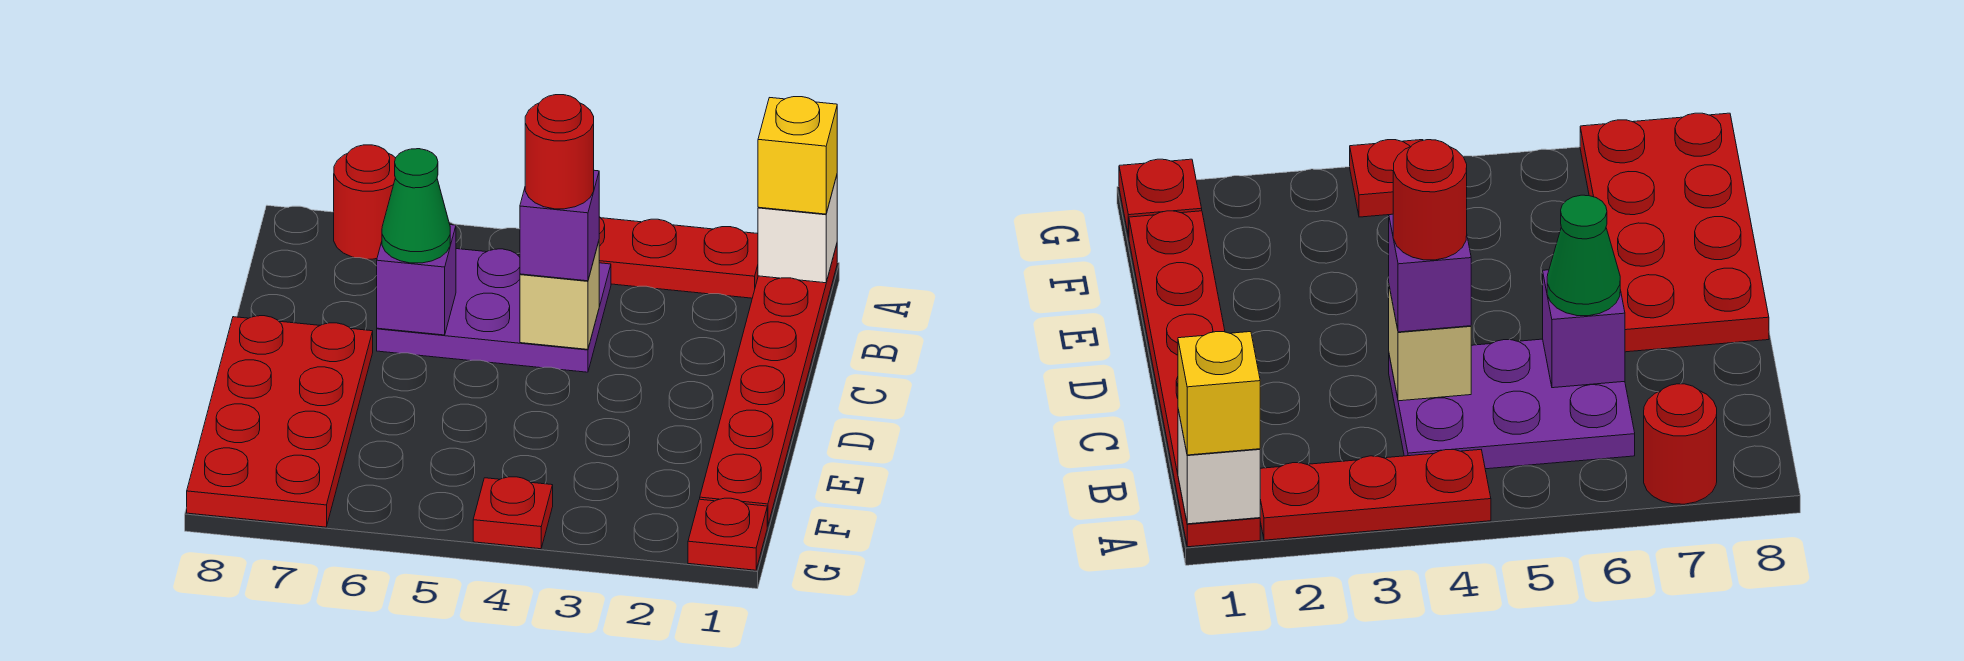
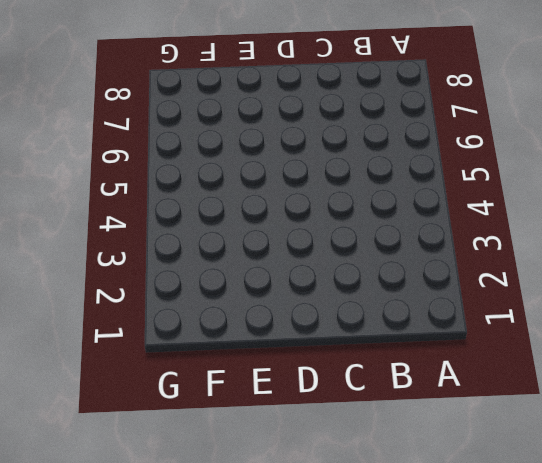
none -> red 1x6 plate [700,245,837,526]
none -> red 1x3 plate [599,217,758,298]
none -> red 1x1 round brick [334,145,395,259]

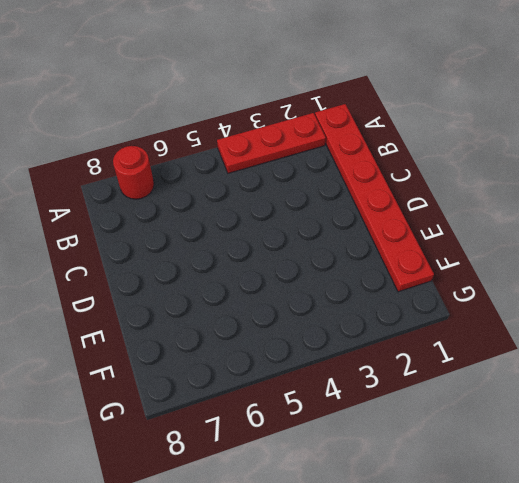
none -> purple 2x3 plate [377,249,611,372]
none -> red 2x4 plate [187,316,373,527]
none -> red 1x1 plate [688,498,767,570]

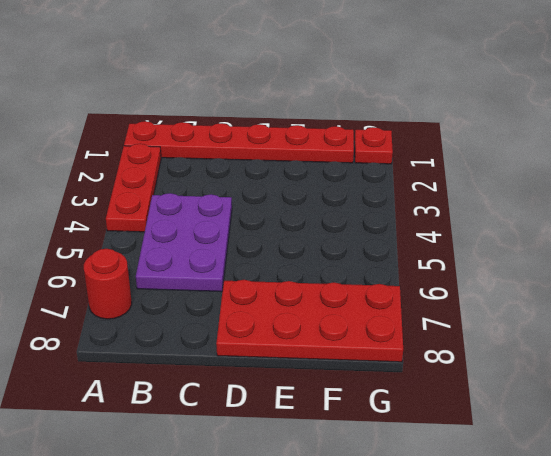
none -> red 1x1 plate [473,477,553,549]
none -> white 1x1 brick [758,176,837,283]
none -> tan 1x1 brick [520,242,599,349]

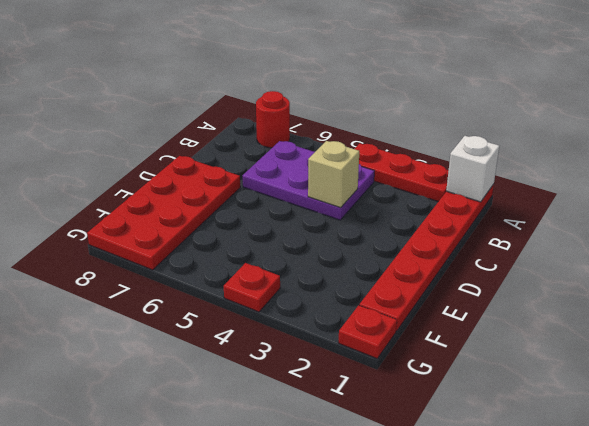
none -> purple 1x1 brick [377,225,456,335]
none -> yellow 1x1 brick [758,97,837,214]
none -> purple 1x1 brick [520,170,599,281]

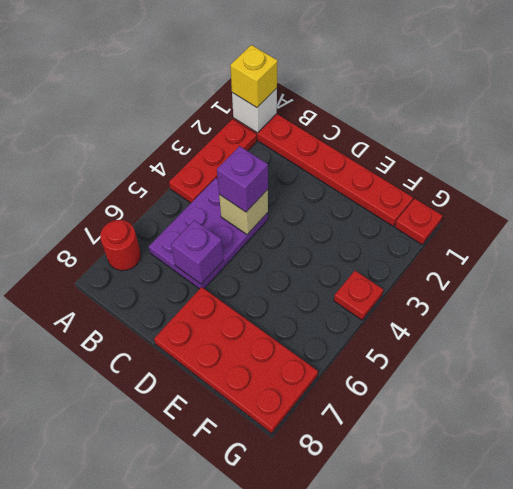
none -> green 1x1 cone [382,149,450,263]
none -> red 1x1 round brick [525,95,594,209]

